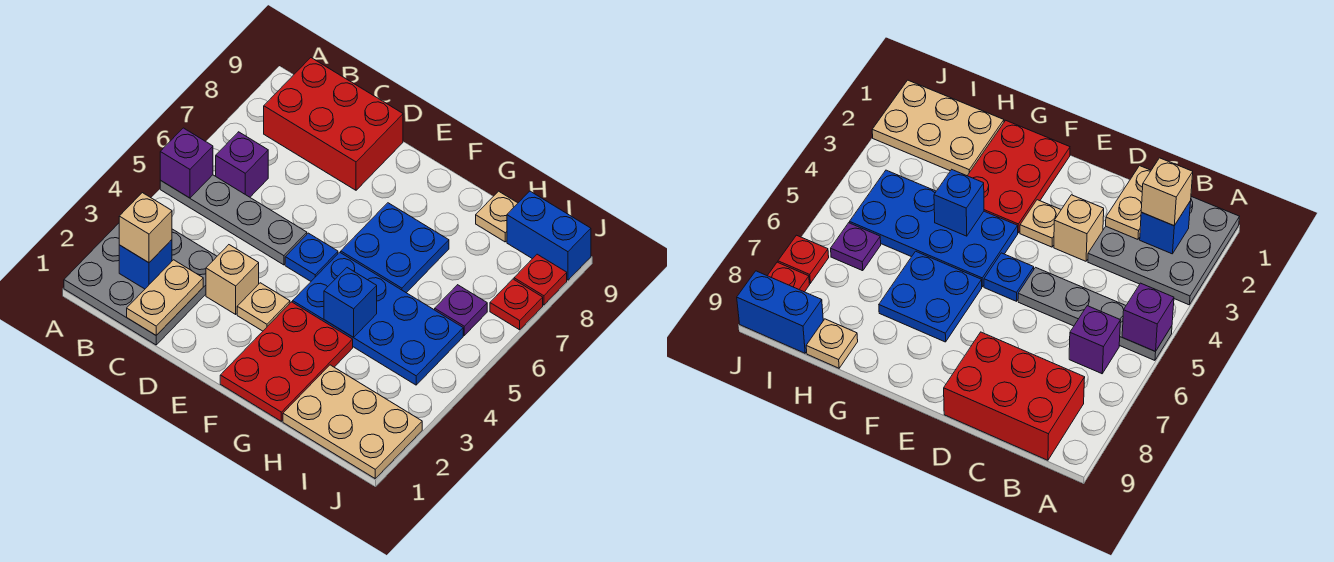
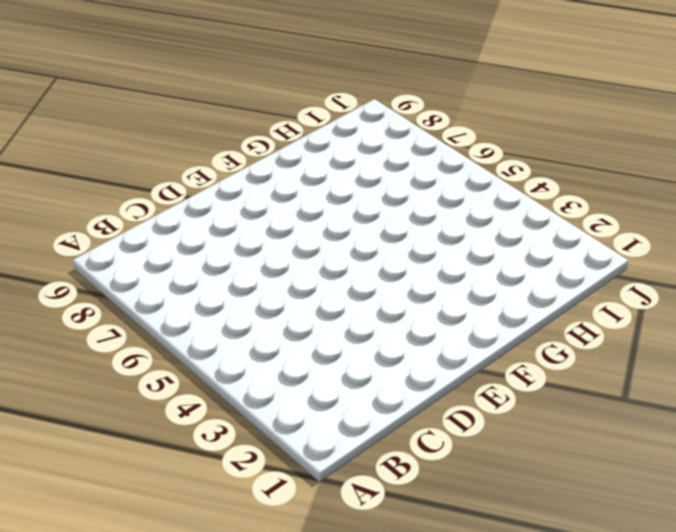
none -> grey 3x3 plate [64,223,217,345]
none -> grey 1x4 plate [160,175,307,265]
none -> purple 1x1 brick [216,132,268,197]

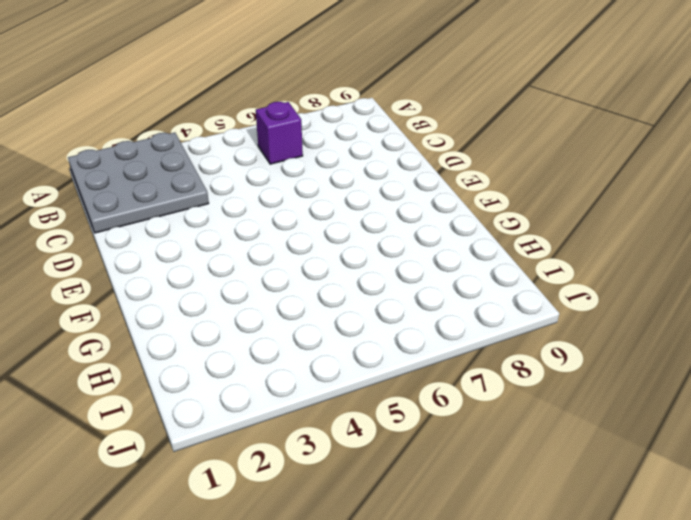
none -> grey 1x4 plate [160,175,307,265]
none -> red 2x3 brick [264,58,403,190]
none -> tan 1x1 brick [206,245,259,314]

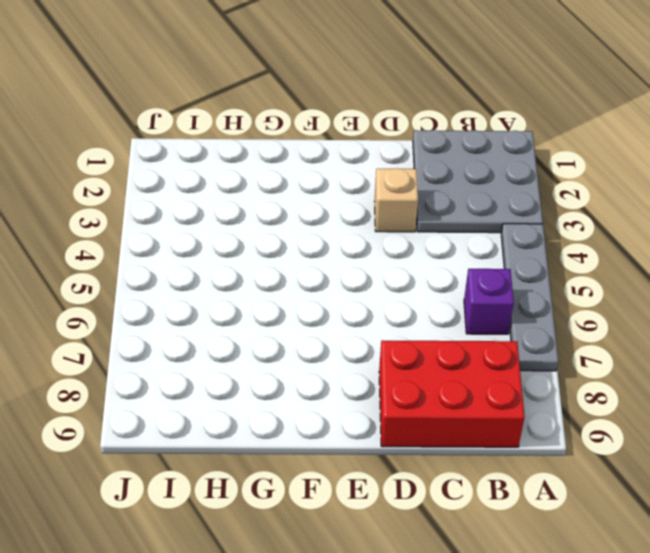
grey 1x4 plate [501,224,558,371] -> grey 1x4 plate turned to [160,175,307,265]
none -> tan 1x1 plate [237,283,290,331]
none -> blue 1x1 plate [285,233,338,281]
none -> red 2x3 plate [220,302,353,421]

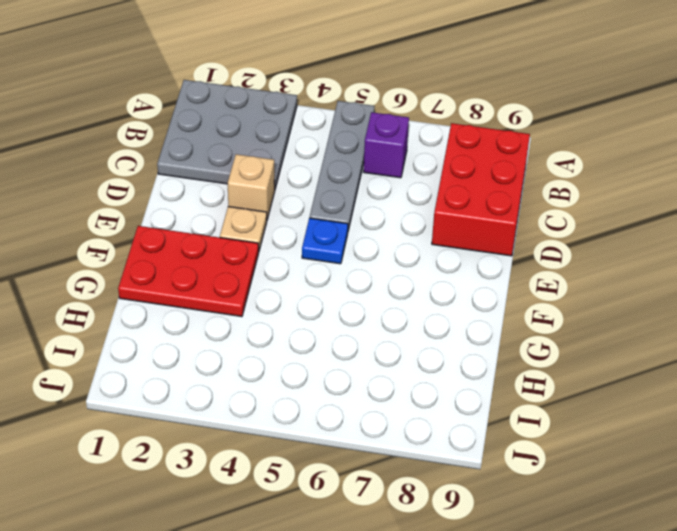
none -> blue 2x4 plate [293,252,463,385]
none -> blue 2x2 plate [341,203,449,293]
none -> tan 2x3 plate [283,365,422,478]

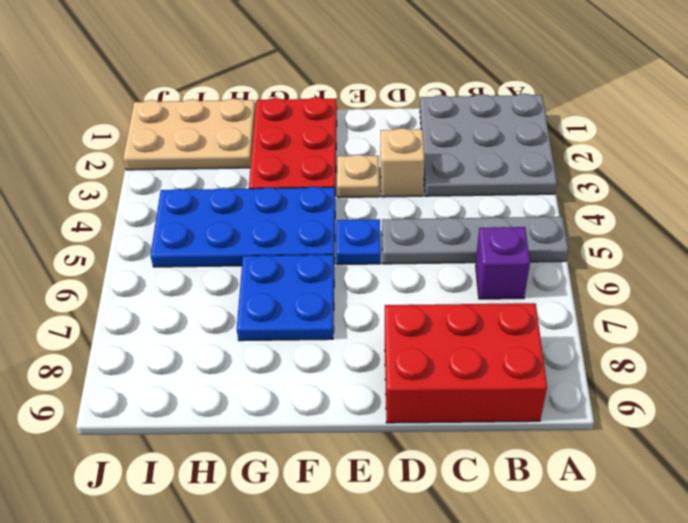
none -> tan 1x1 plate [476,191,518,242]
none -> purple 1x1 plate [435,285,487,335]
none -> blue 1x2 brick [507,191,591,280]

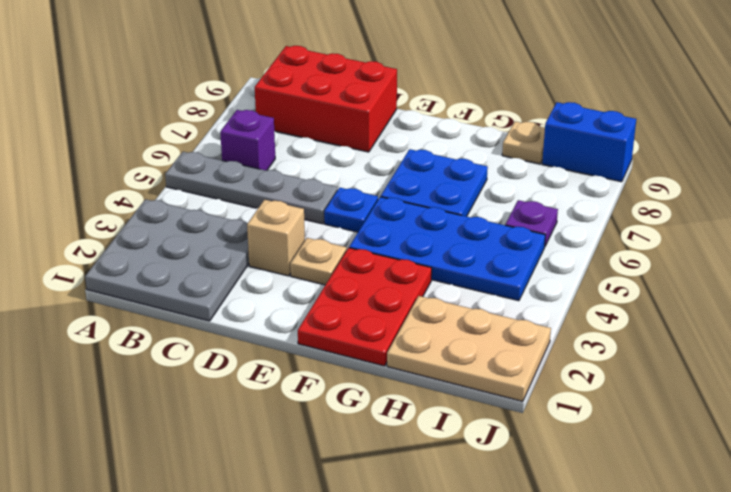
none -> red 1x1 plate [490,279,543,330]
none -> red 1x1 plate [514,254,567,305]
none -> purple 1x1 brick [160,128,213,198]

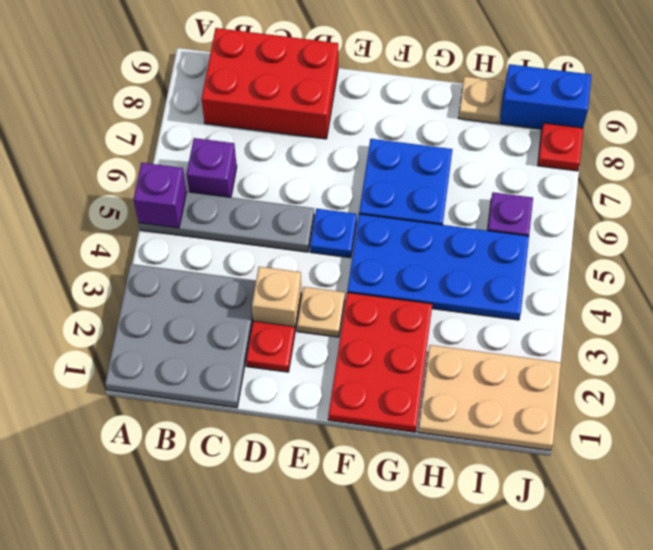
red 1x1 plate [246,321,295,372] -> red 1x1 plate moved to [490,279,543,330]
none -> blue 1x1 brick [119,240,172,289]
none -> tan 1x2 plate [127,260,203,335]
none -> blue 1x1 brick [324,268,377,337]

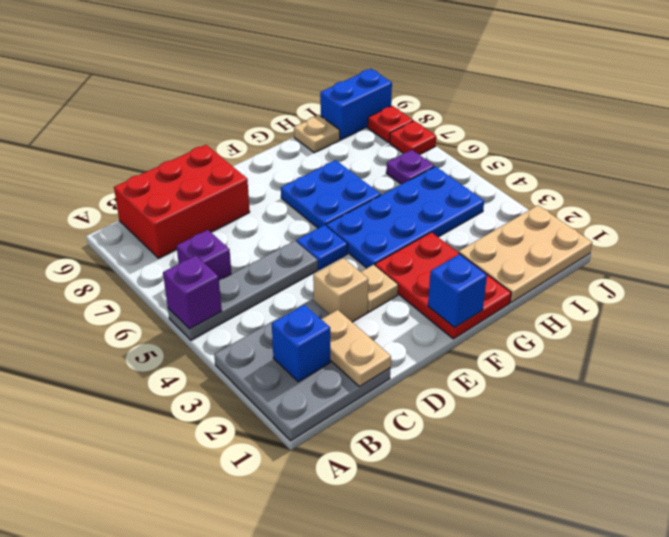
blue 1x1 brick [428,254,487,327] -> blue 1x1 brick moved to [324,268,377,337]
none -> tan 1x1 brick [119,193,172,263]

